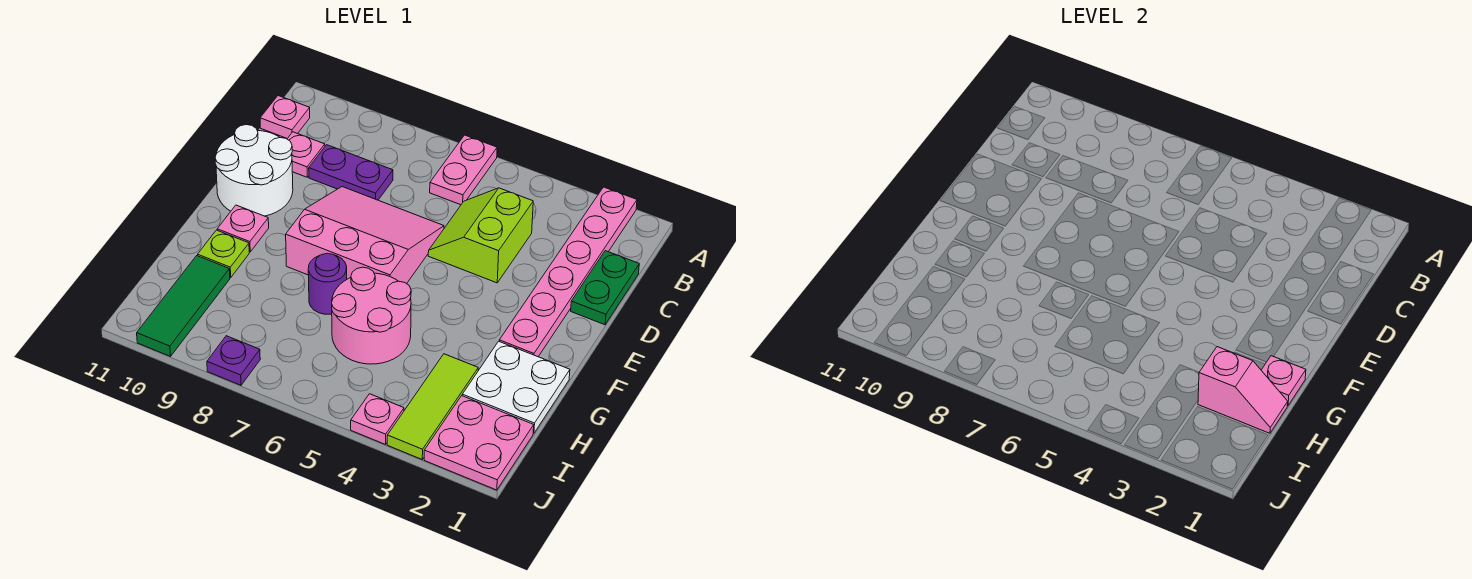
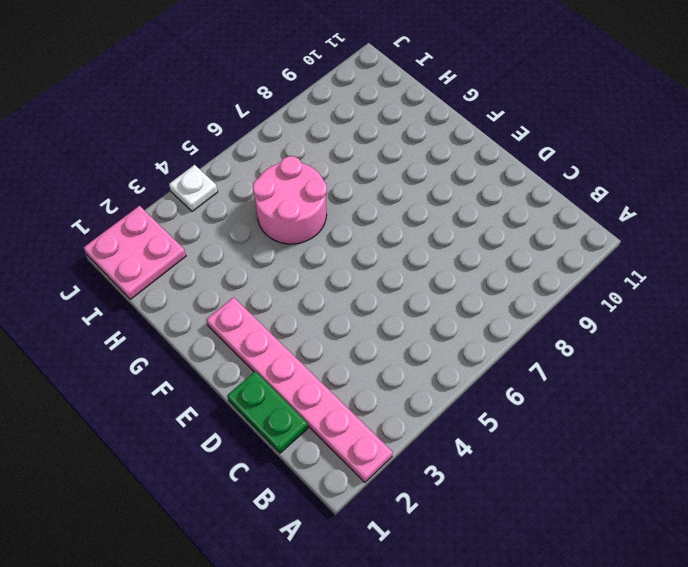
white 1x1 plate [169,165,218,212] -> pink 1x1 plate [351,394,404,444]
none -> pink 1x2 plate [430,135,497,205]
none -> pink 1x1 plate [260,96,310,138]
none -> lime 2x2 slope [428,188,533,283]

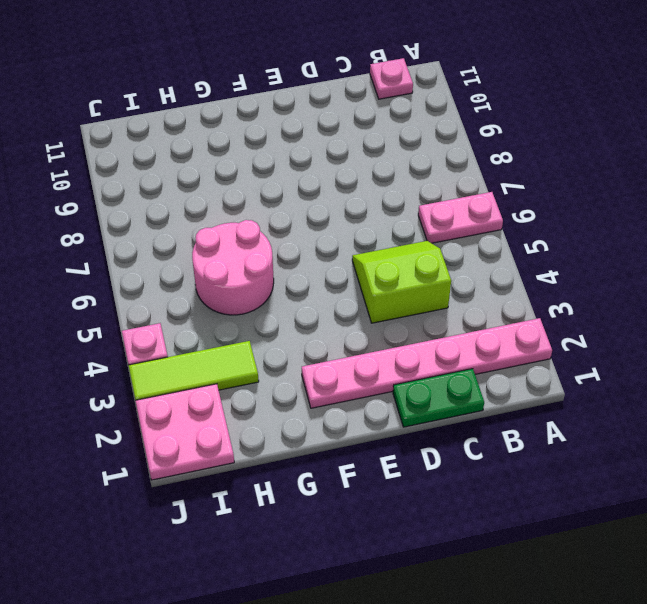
none -> purple 1x2 plate [309,145,393,200]
none -> pink 1x1 plate [287,132,325,177]
none -> pink 3x3 slope [286,187,444,284]

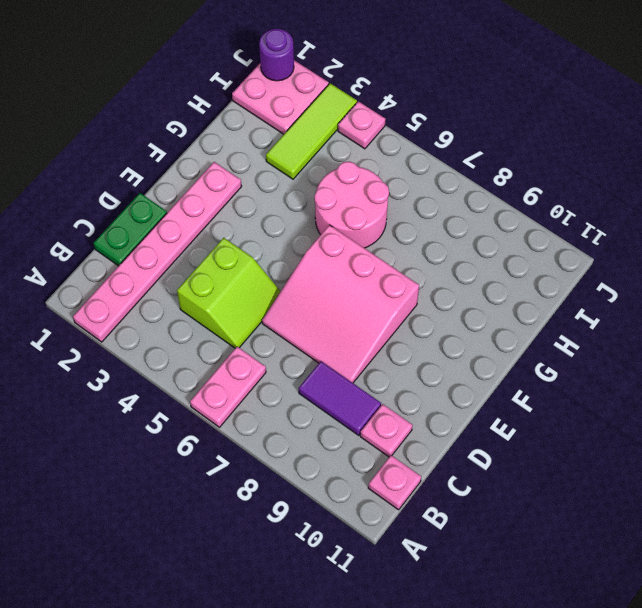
purple 1x2 tile [299,361,381,436] -> purple 1x2 plate [309,145,393,200]
purple 1x1 round brick [259,29,294,81] -> purple 1x1 round brick moved to [308,253,347,314]
none -> white 2x2 round brick [215,125,293,216]
none -> pink 1x1 plate [217,205,269,252]
none -> white 2x2 plate [462,341,570,433]

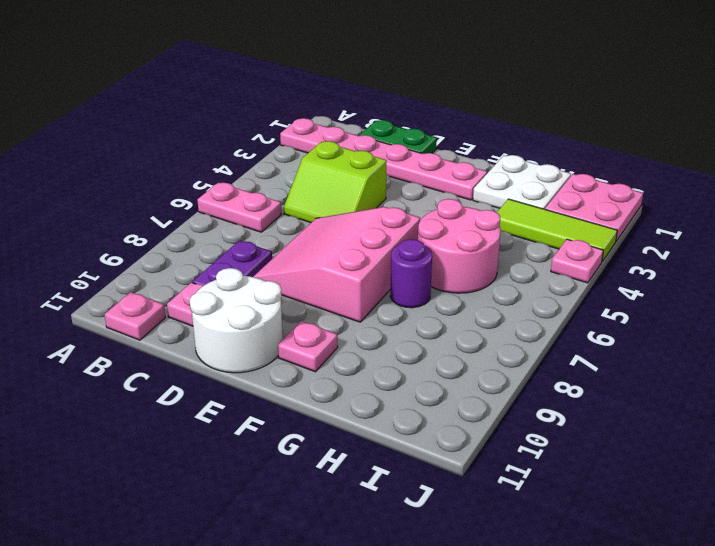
none -> lime 1x1 plate [198,230,249,278]
none -> green 1x3 tile [137,256,230,356]
none -> purple 1x1 plate [207,336,260,385]

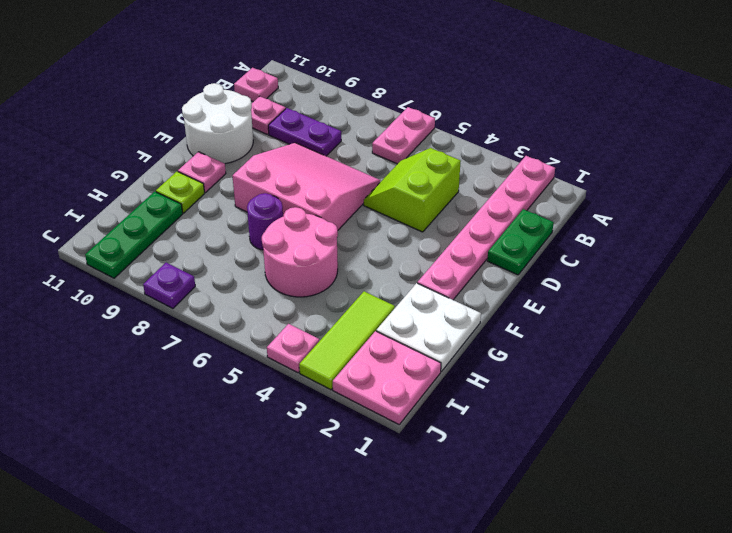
green 1x3 plate [85,192,183,278] -> green 1x3 tile [137,256,230,356]
none -> pink 1x1 plate [1261,356,1306,406]
none -> pink 1x2 slope [1198,347,1288,433]

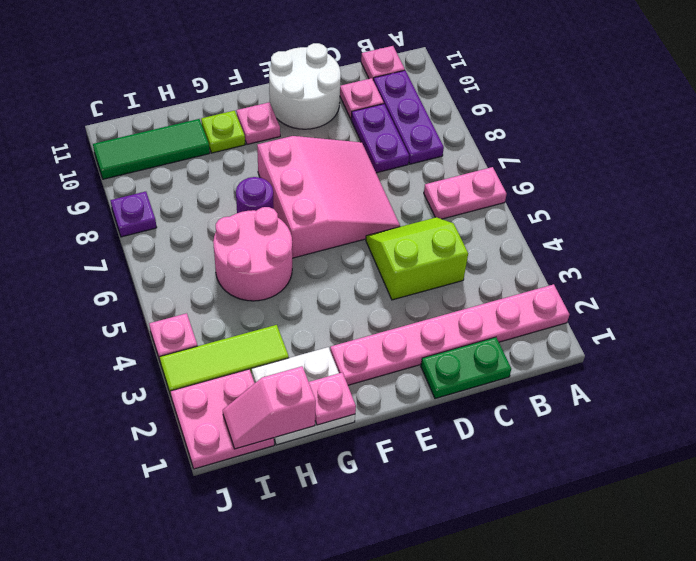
purple 1x3 plate [373,70,444,164] -> none
pink 1x2 slope [223,366,316,449] -> pink 1x2 slope turned to [1198,347,1288,433]

